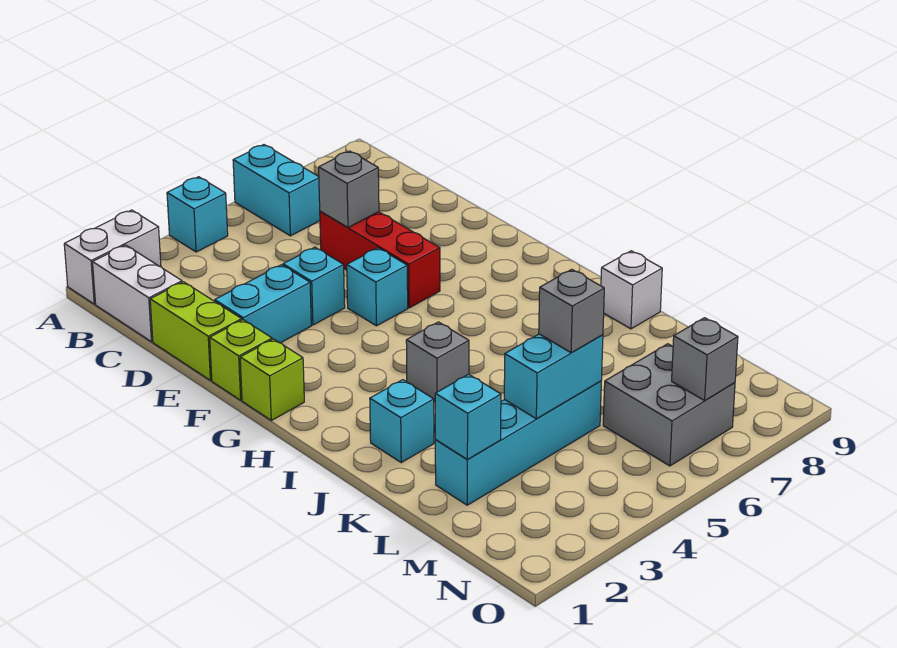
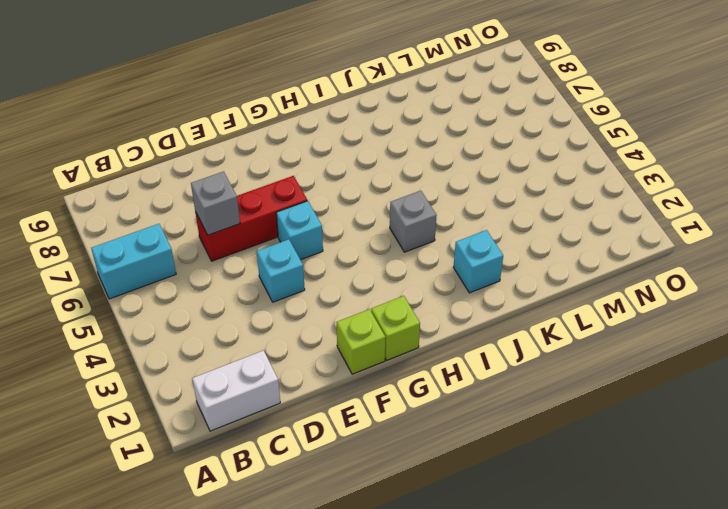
none -> white 1x2 brick [64,210,161,304]
none -> cyan 1x1 brick [167,177,228,252]
none -> lime 1x2 brick [150,282,242,380]

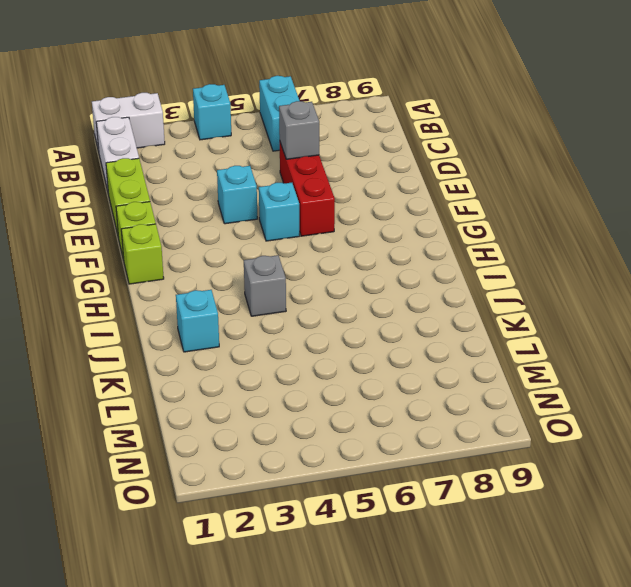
none -> cyan 1x2 brick [215,265,311,343]
none -> white 1x1 brick [601,251,662,329]
none -> cyan 1x4 brick [435,381,601,505]

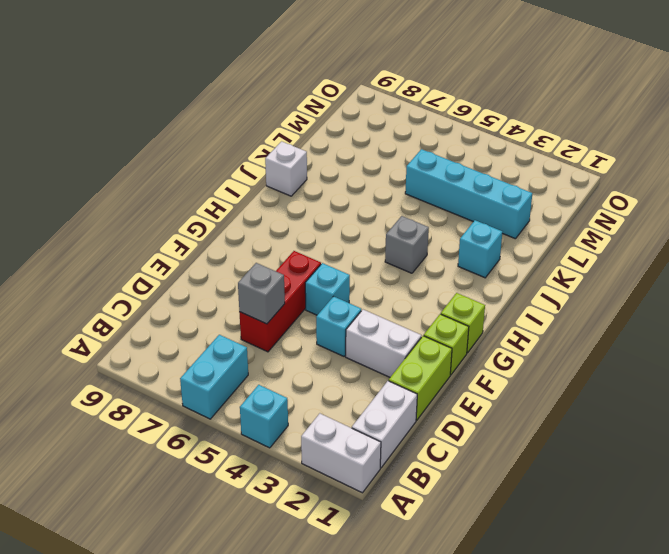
white 1x2 brick [346,310,421,377] -> cyan 1x2 brick [215,265,311,343]
none -> grey 2x2 brick [603,344,735,466]
none -> cyan 1x1 brick [435,374,501,459]
none -> cyan 1x2 brick [504,334,603,419]

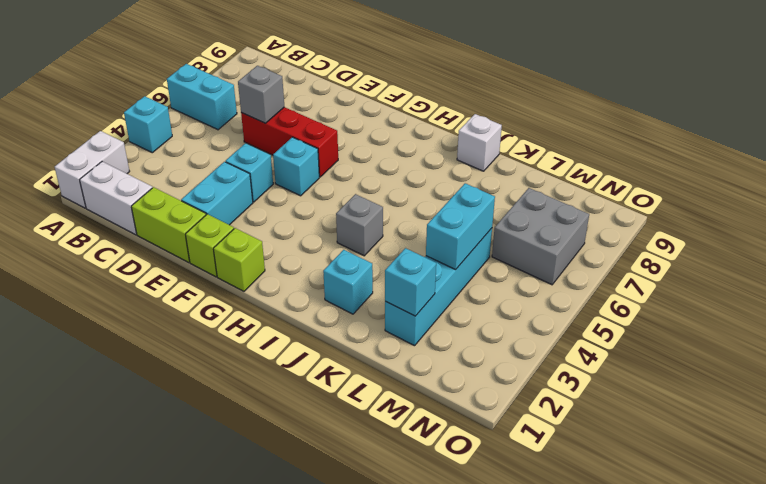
none -> grey 1x1 brick [672,318,738,401]
none -> grey 1x1 brick [539,269,604,353]

